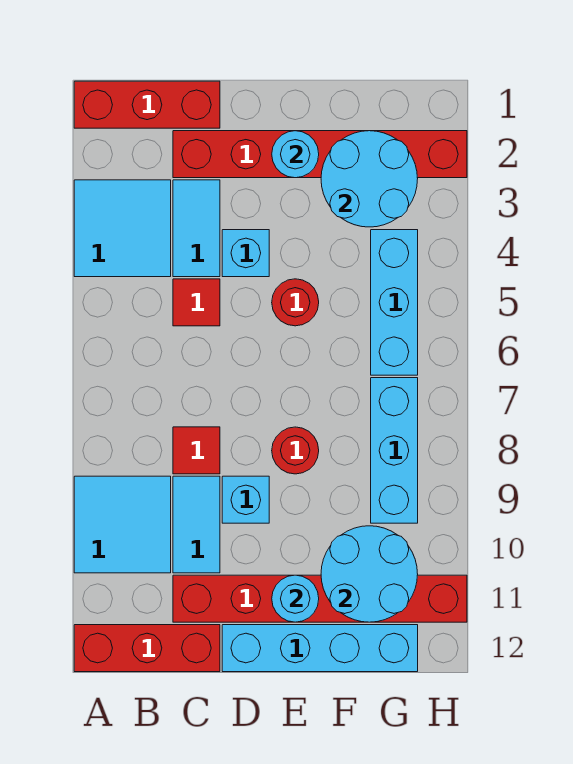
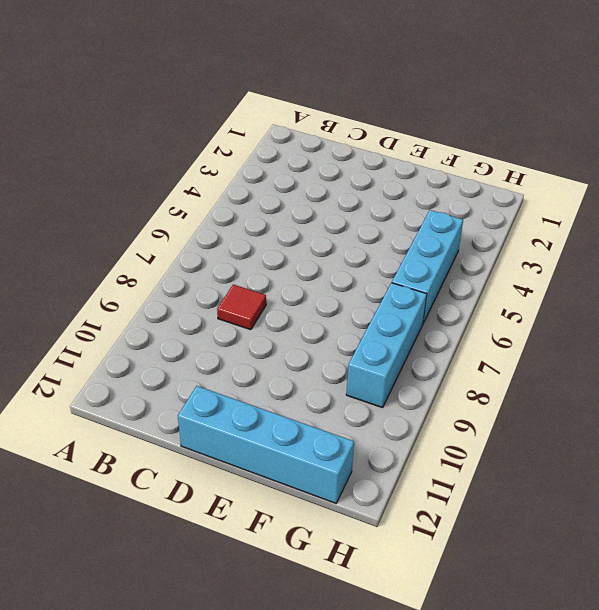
none -> red 1x3 brick [74,81,220,128]
none -> cyan 2x2 tile [74,180,171,277]
none -> cyan 2x2 tile [74,476,171,573]

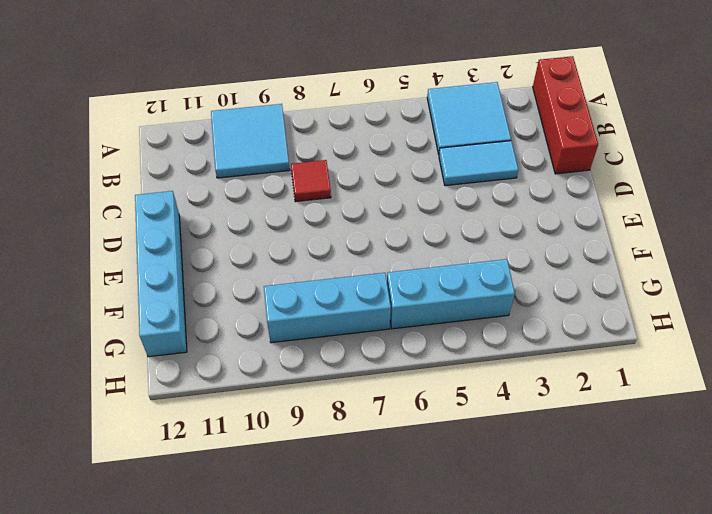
none -> red 1x3 brick [74,625,220,672]
none -> red 1x6 brick [173,131,467,178]
none -> red 1x1 tile [173,279,220,326]

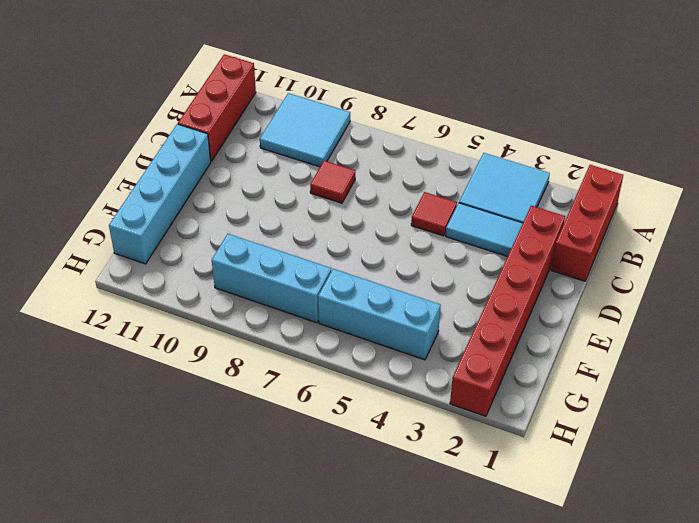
none -> cyan 1x2 tile [173,476,220,573]
none -> red 1x6 brick [173,575,467,622]
none -> cyan 1x1 brick [222,230,269,277]

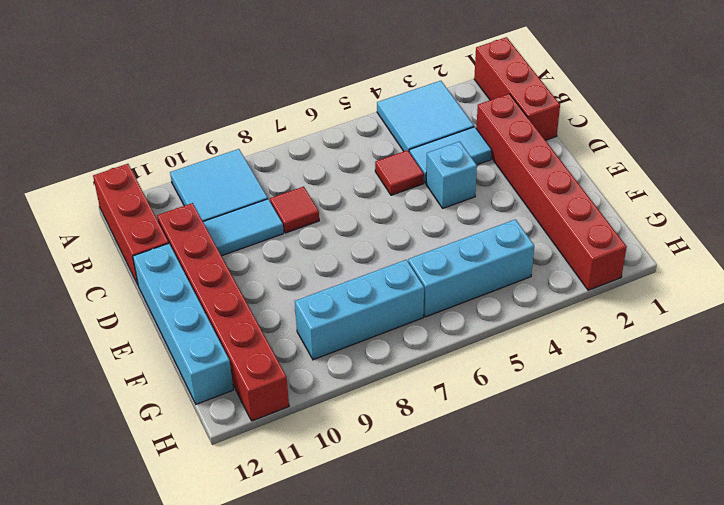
none -> cyan 1x1 brick [222,476,269,523]
none -> red 1x1 round brick [272,279,319,326]
none -> red 1x1 round brick [272,427,319,474]

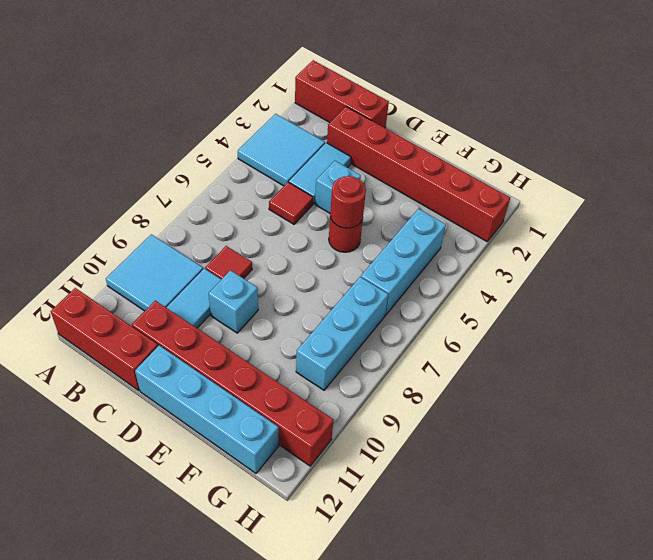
red 1x1 round brick [330,176,366,228] -> red 1x1 round brick moved to [272,427,319,474]
none -> cyan 1x1 round brick [272,131,319,178]
none -> cyan 1x1 round brick [272,575,319,622]
none -> cyan 2x2 round brick [321,131,418,227]

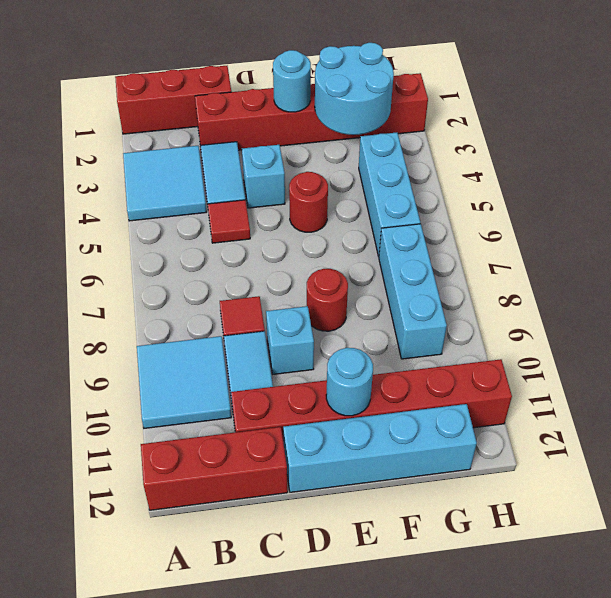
none -> cyan 2x2 round brick [321,526,418,622]

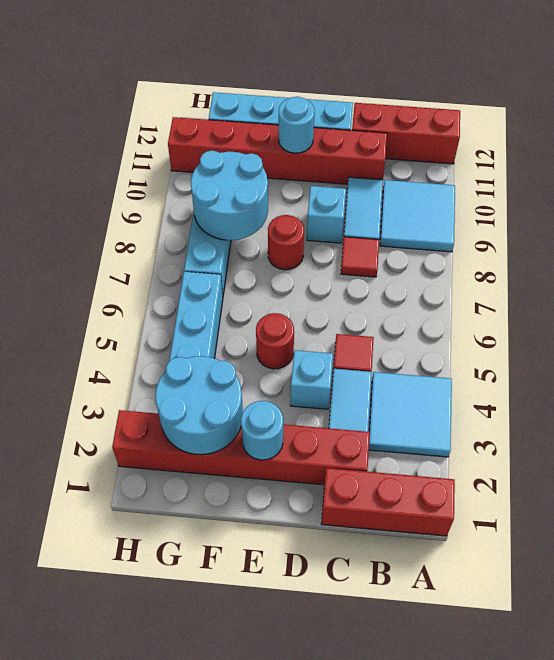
cyan 2x2 round brick [191,151,268,240] -> cyan 2x2 round brick moved to [321,526,418,622]

